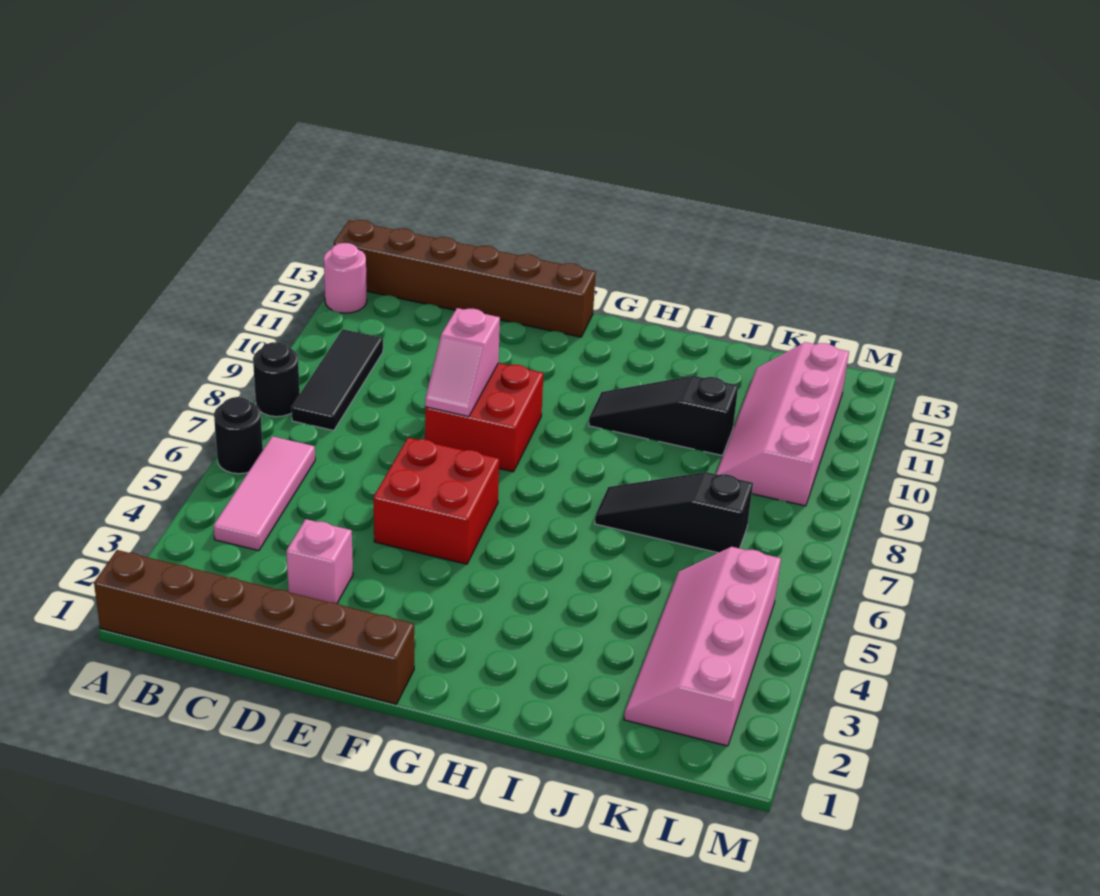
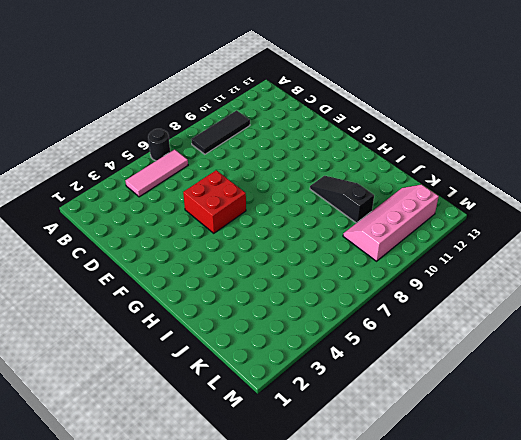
none -> brown 1x6 brick [94,550,414,704]
none -> black 1x1 round brick [253,342,300,417]
none -> pink 1x1 round brick [324,243,367,313]

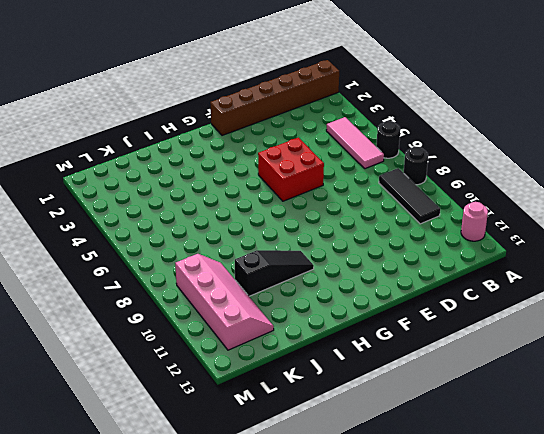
none -> brown 1x6 brick [334,220,596,337]
none -> pink 1x1 brick [286,519,353,603]
none -> red 2x2 brick [425,363,543,472]

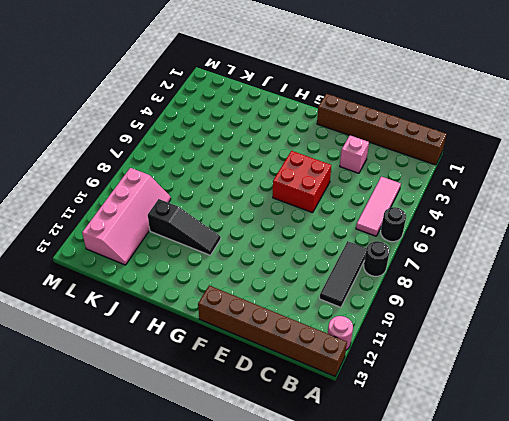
none -> red 2x2 brick [425,363,543,472]
none -> black 1x3 slope [595,472,753,553]
none -> pink 2x4 slope [624,547,781,746]

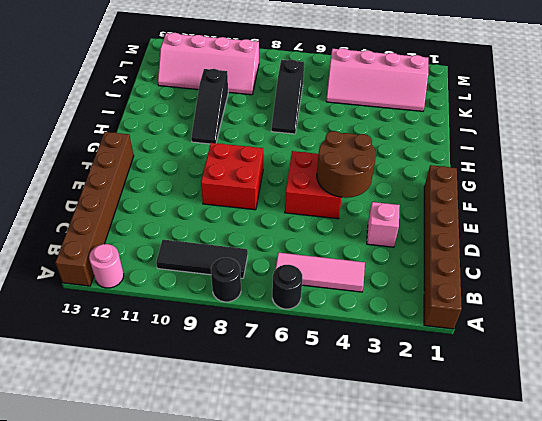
brown 2x2 round brick [317,131,376,198] -> none
none -> pink 1x2 slope [425,308,500,417]

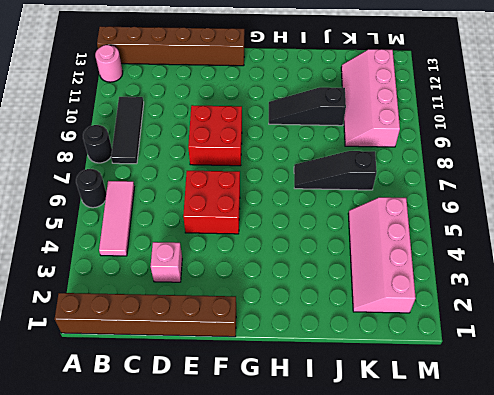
none -> pink 1x2 slope [425,308,500,417]

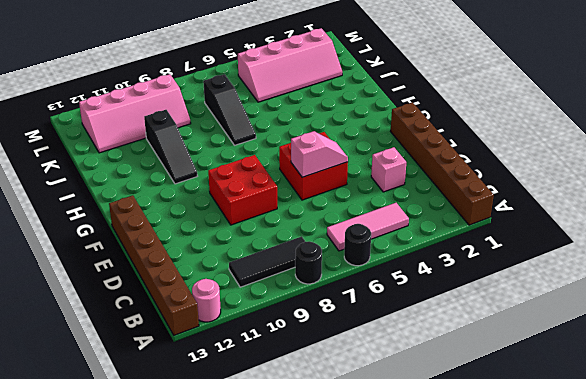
pink 1x2 slope [291,131,348,177] -> pink 1x2 slope moved to [425,308,500,417]

